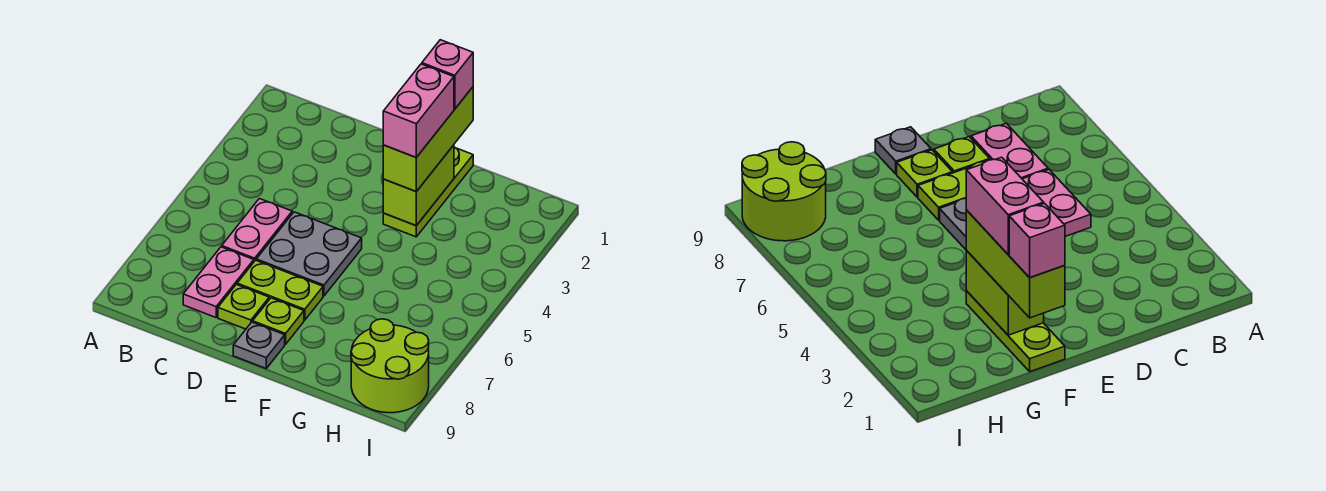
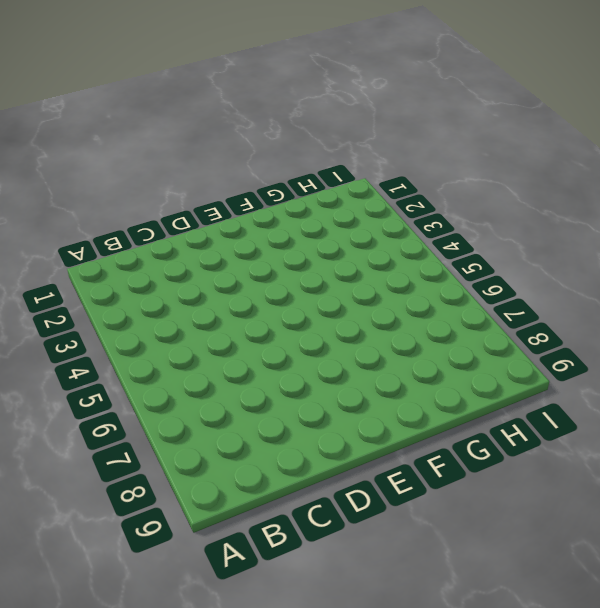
none -> pink 1x2 plate [222,199,292,261]
none -> pink 1x2 plate [183,247,254,317]
none -> grey 2x2 plate [256,212,362,296]

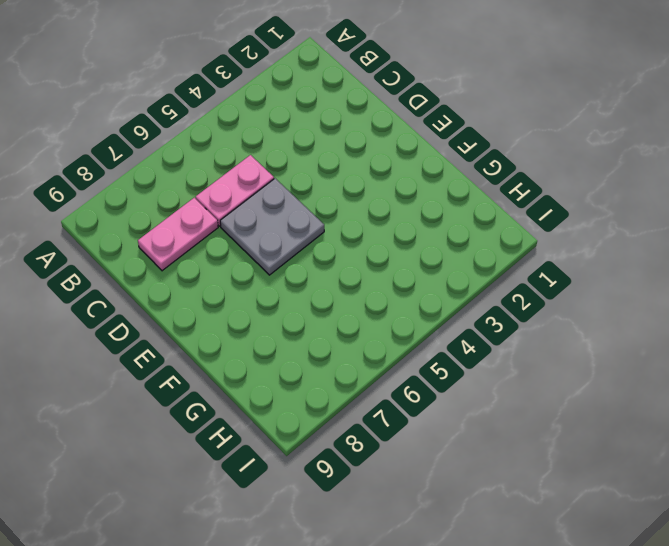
none -> lime 1x2 plate [237,260,323,320]
none -> lime 1x1 plate [218,284,269,329]
none -> lime 1x1 plate [253,298,304,344]

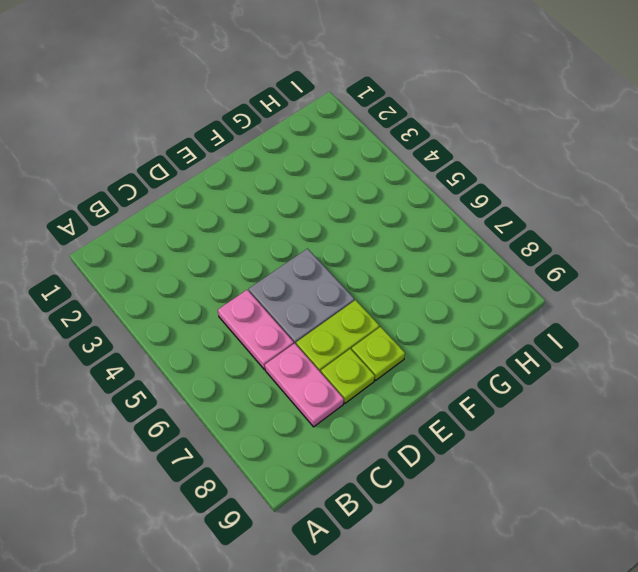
none -> grey 1x1 plate [233,322,285,368]
none -> lime 1x3 plate [383,147,473,237]
none -> lime 2x2 round brick [351,319,429,413]

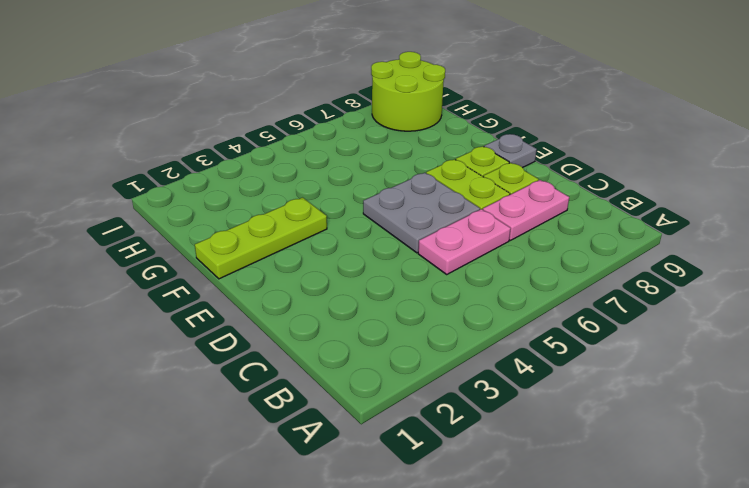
none -> lime 1x2 brick [383,145,454,226]
none -> lime 1x3 brick [383,87,473,191]
none -> pink 1x1 brick [422,40,473,109]

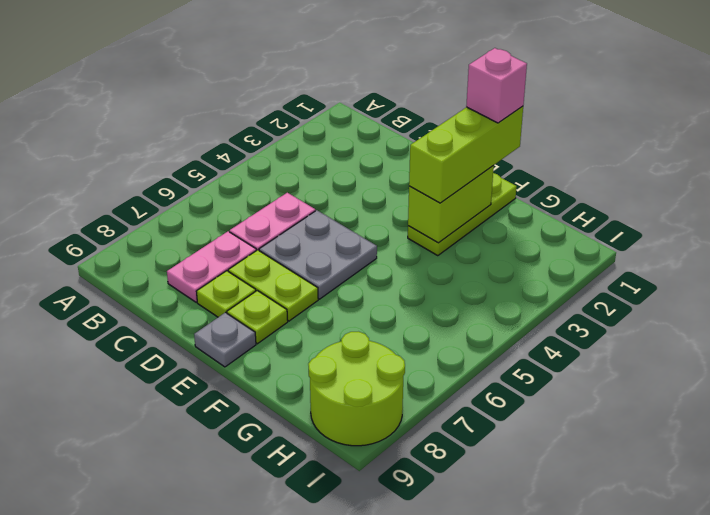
none -> pink 1x2 brick [383,64,454,157]

